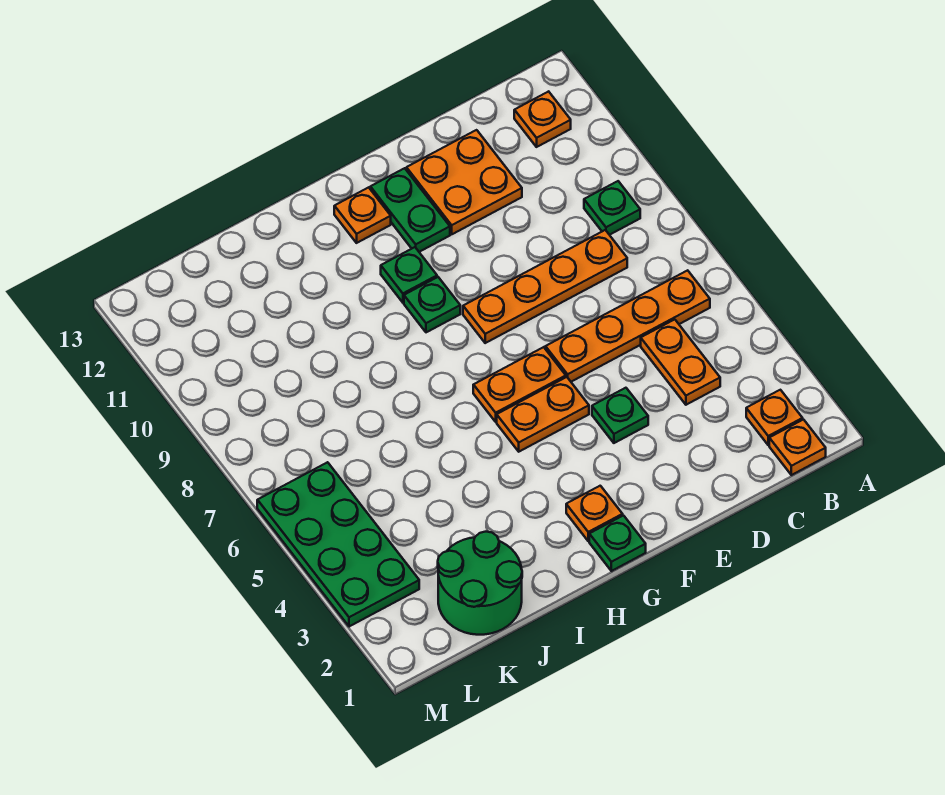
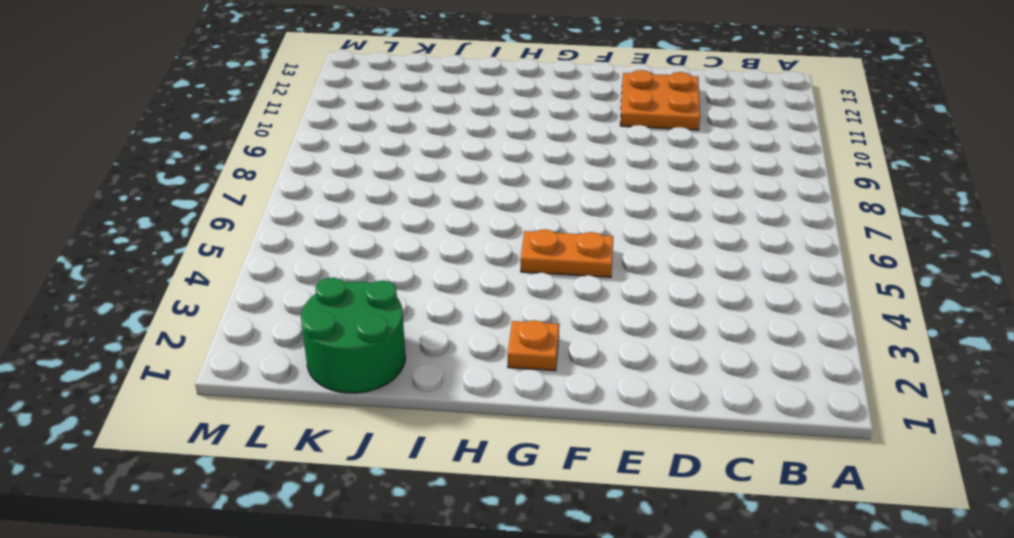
none -> orange 1x1 plate [769,420,826,475]
none -> orange 1x1 plate [746,390,803,445]
none -> orange 1x4 plate [545,270,710,382]

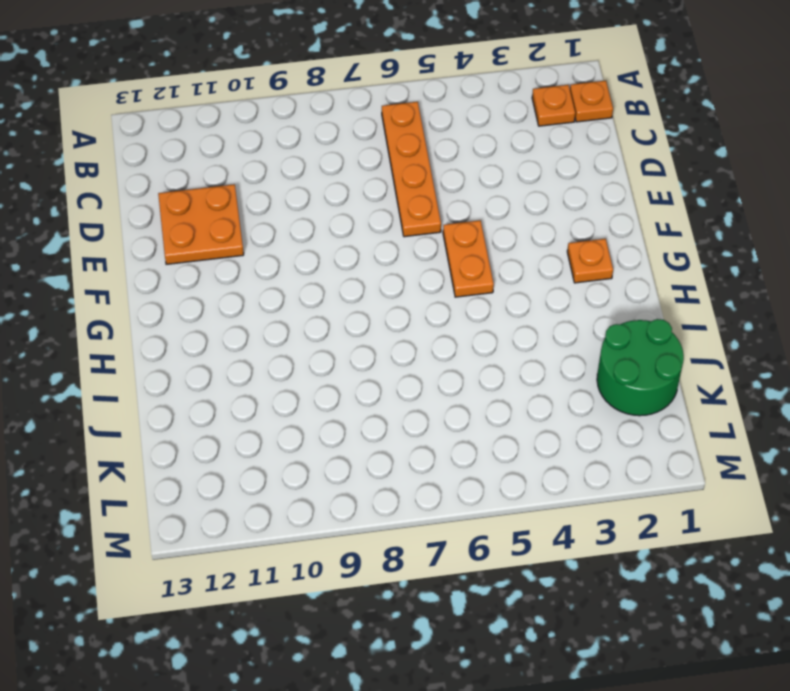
none -> green 1x1 plate [584,181,640,235]
none -> orange 1x1 plate [514,91,571,147]
none -> orange 1x2 plate [641,319,720,405]

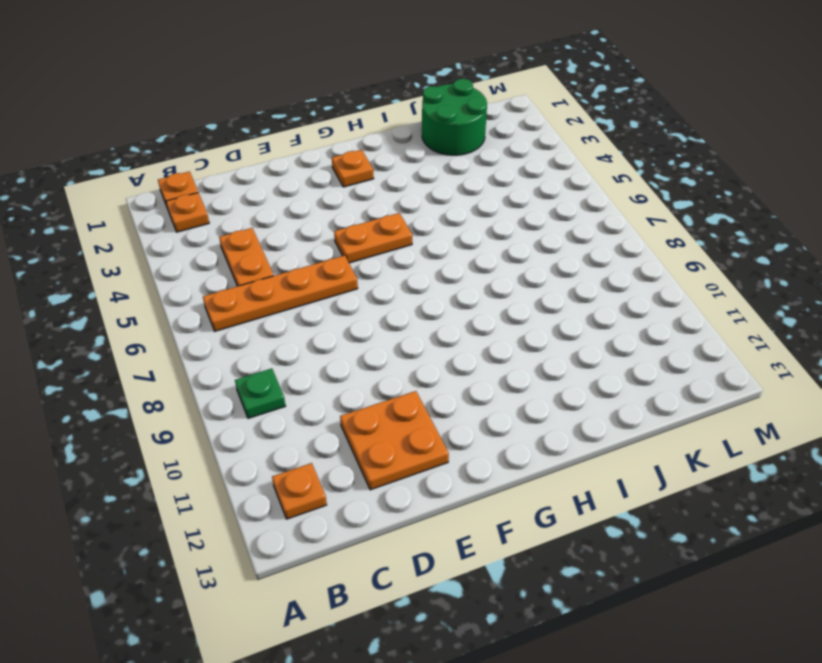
none -> orange 1x4 plate [463,230,627,343]
none -> green 1x1 plate [592,388,648,443]
none -> orange 1x2 plate [473,347,566,422]

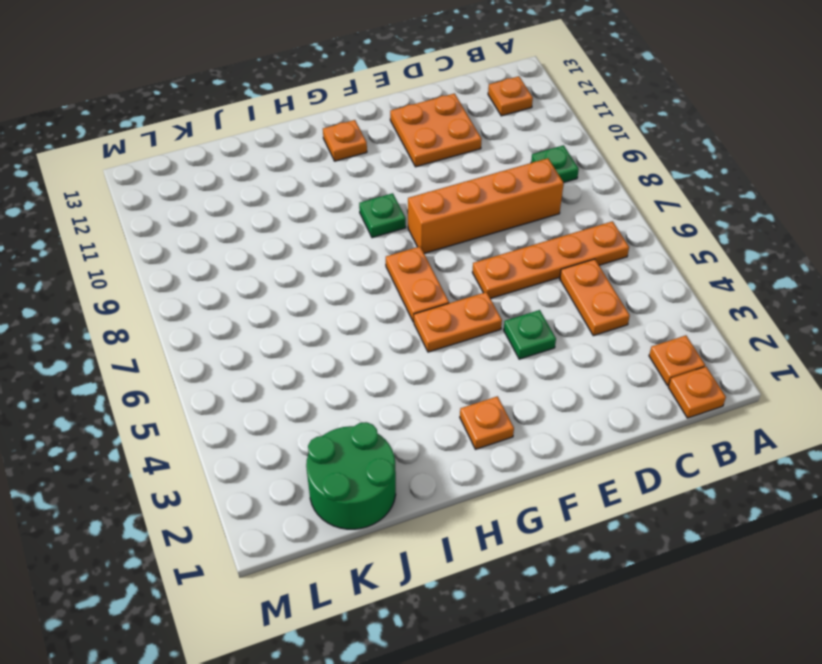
orange 1x4 brick [408,158,564,253] -> orange 1x4 plate [463,230,627,343]
orange 1x2 plate [386,247,449,322] -> orange 1x2 plate turned to [473,347,566,422]
none -> green 1x2 plate [370,168,450,252]
none -> green 1x1 plate [589,516,646,571]
none -> green 1x1 plate [381,247,437,303]

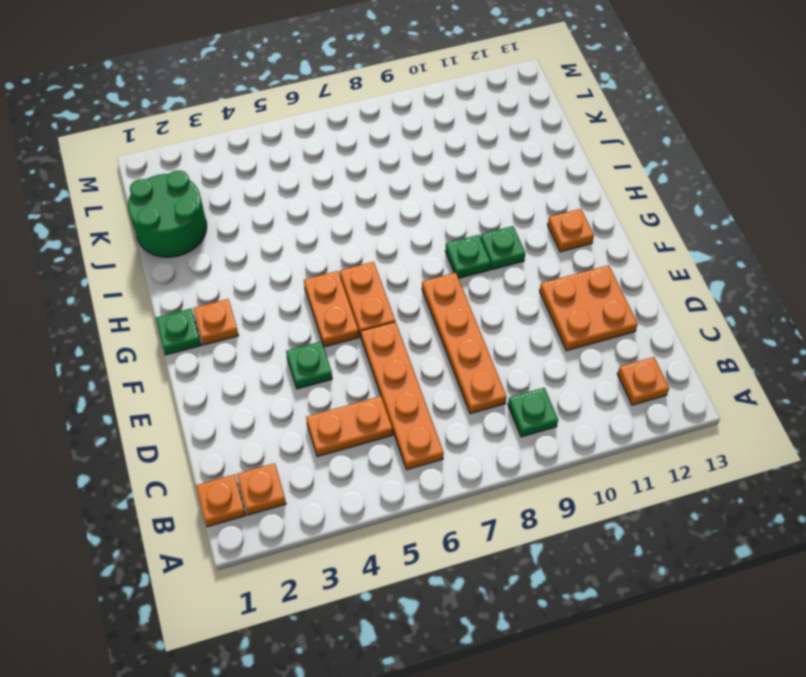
none -> green 1x2 plate [370,168,450,252]
none -> green 2x4 plate [257,462,419,627]

